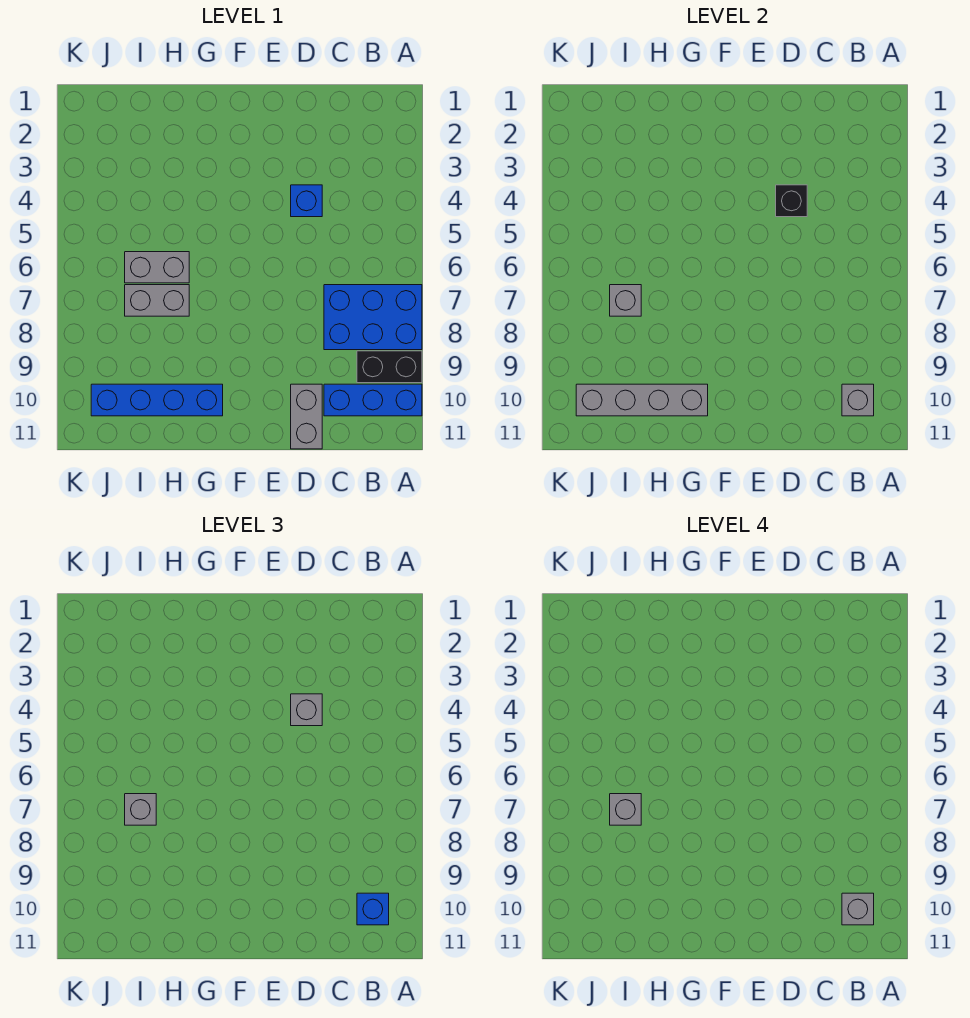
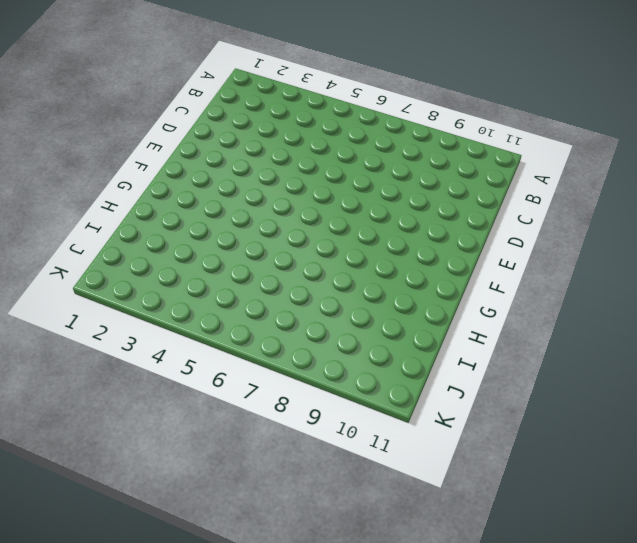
none -> blue 2x3 brick [324,285,422,350]
none -> black 1x2 brick [357,351,422,383]
none -> blue 1x3 brick [324,384,422,416]

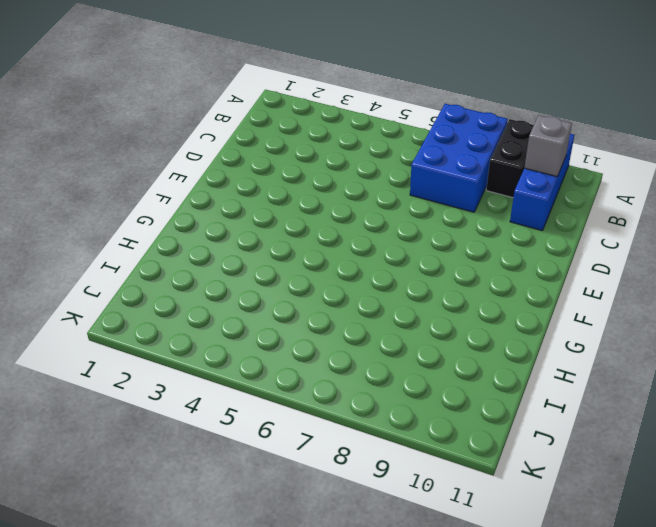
none -> blue 1x1 brick [291,185,322,217]
none -> grey 1x2 brick [291,384,322,449]
none -> blue 1x4 brick [91,384,223,416]

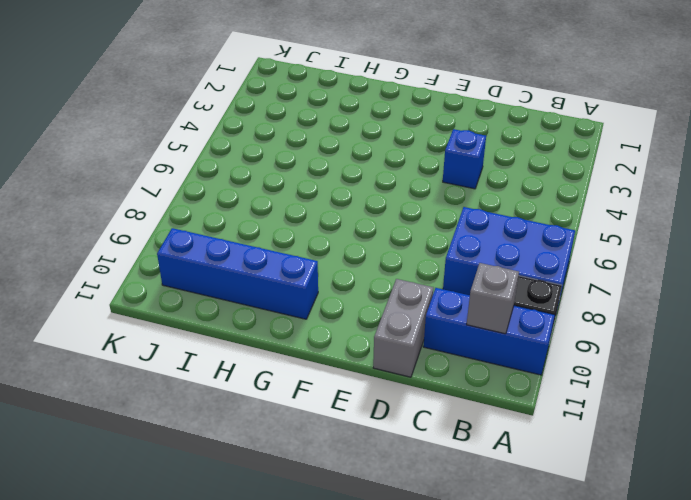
none -> grey 1x2 brick [125,252,189,283]
none -> grey 1x2 brick [125,285,189,316]
none -> black 1x1 brick [776,185,807,217]

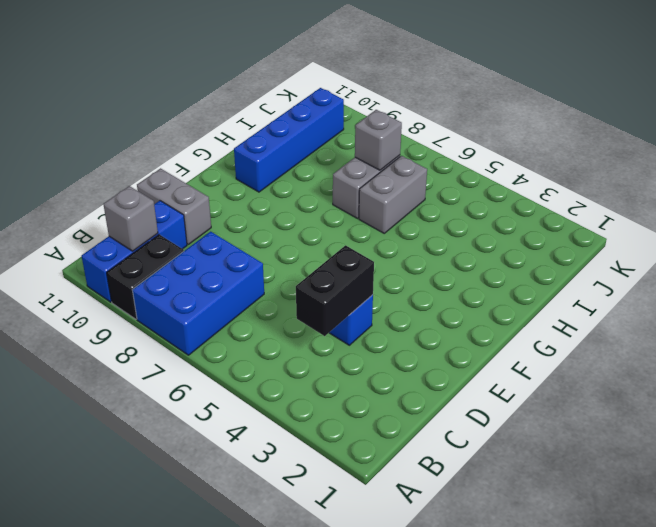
black 1x2 brick [296,245,374,336] -> black 1x1 brick [776,185,807,217]
none -> grey 1x4 brick [576,384,708,416]
none -> blue 1x1 brick [357,893,389,925]
none -> grey 1x1 brick [291,694,322,726]

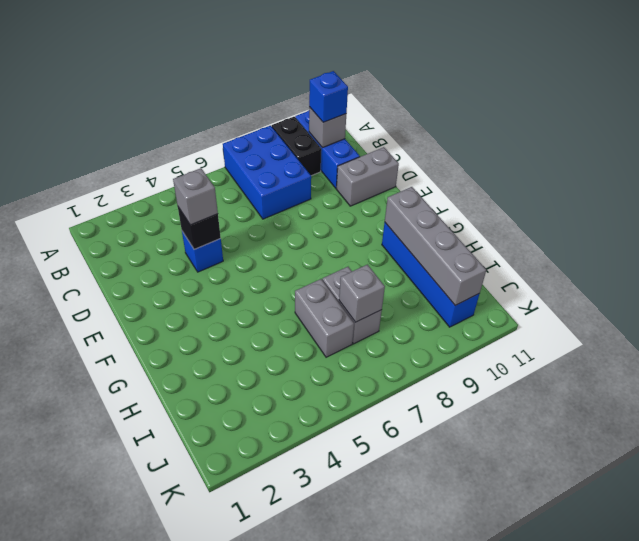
none -> grey 1x1 brick [125,794,156,825]
none -> grey 1x1 brick [842,893,874,925]
none -> grey 1x1 brick [610,794,641,825]

